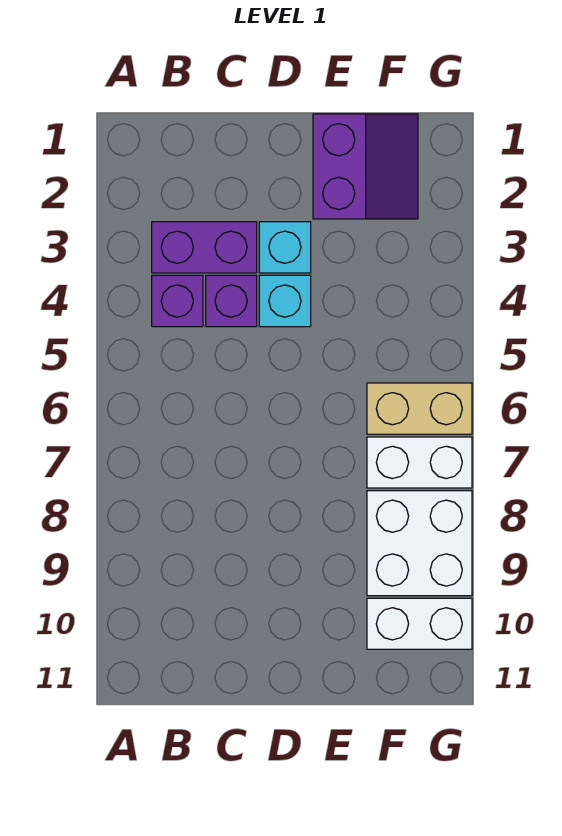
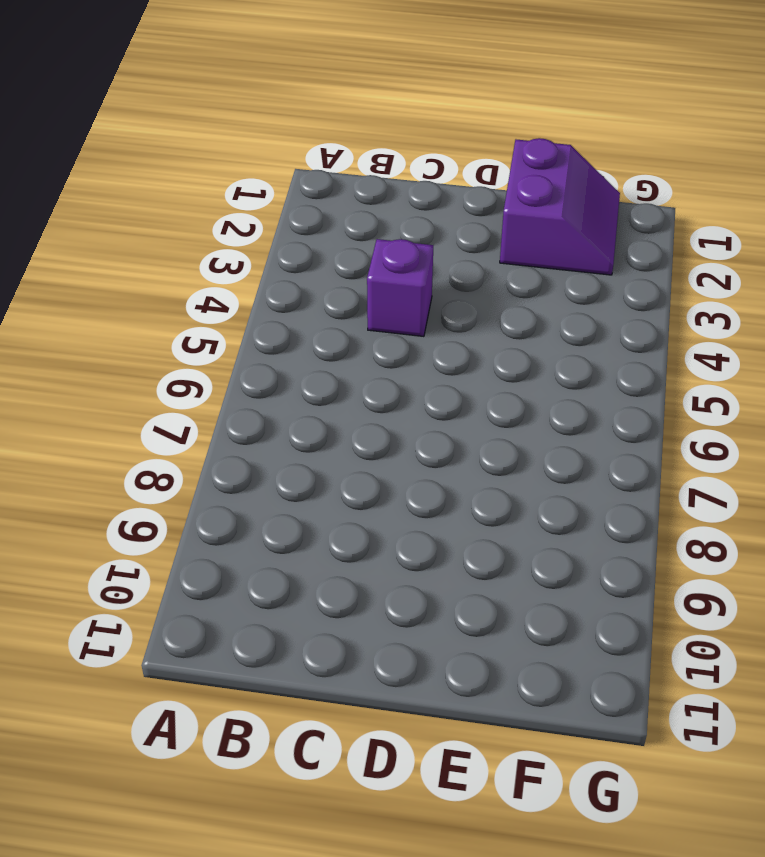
none -> purple 1x2 brick [152,222,257,273]
none -> purple 1x1 brick [152,275,203,327]

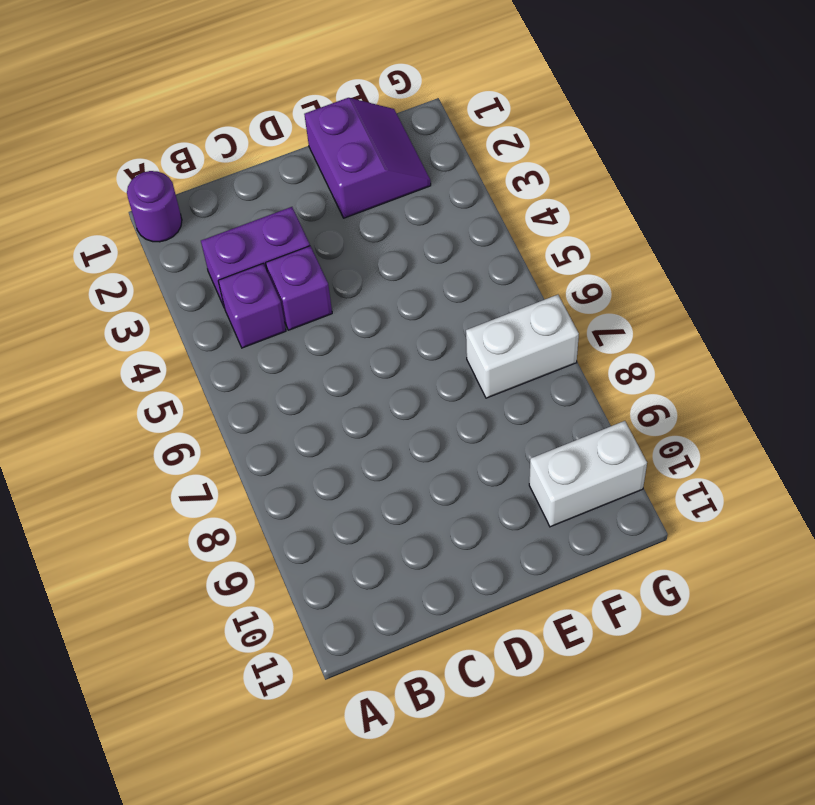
purple 1x1 round brick [127,171,182,242] -> none
none -> cyan 1x1 brick [259,222,311,273]
none -> cyan 1x1 brick [259,275,311,327]

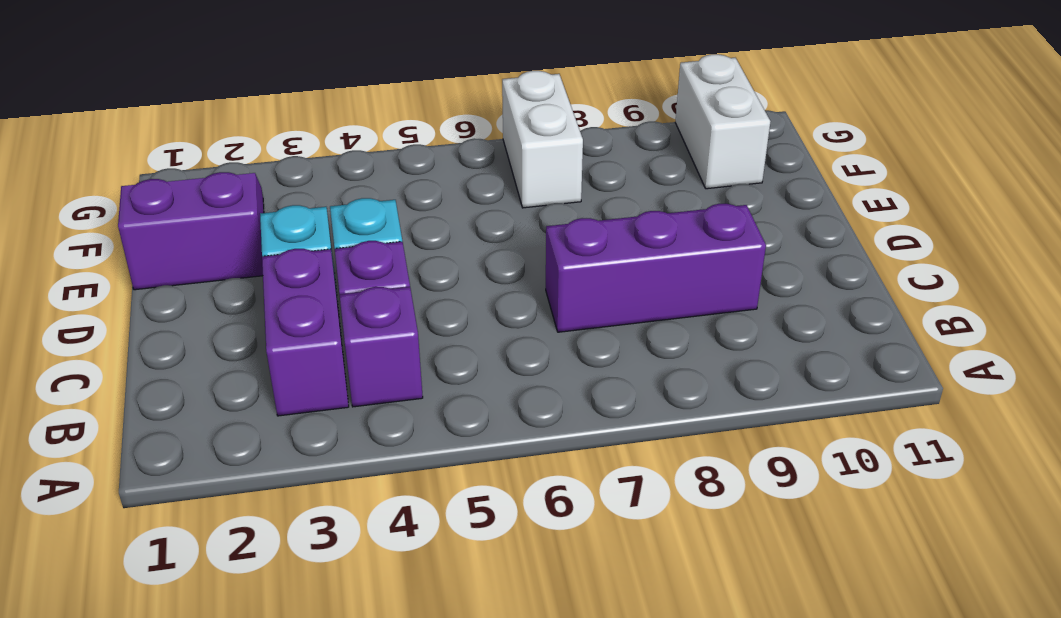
purple 1x3 brick [546,204,766,332] -> none
none -> tan 1x2 brick [367,383,472,434]
none -> white 2x2 brick [367,491,472,596]

